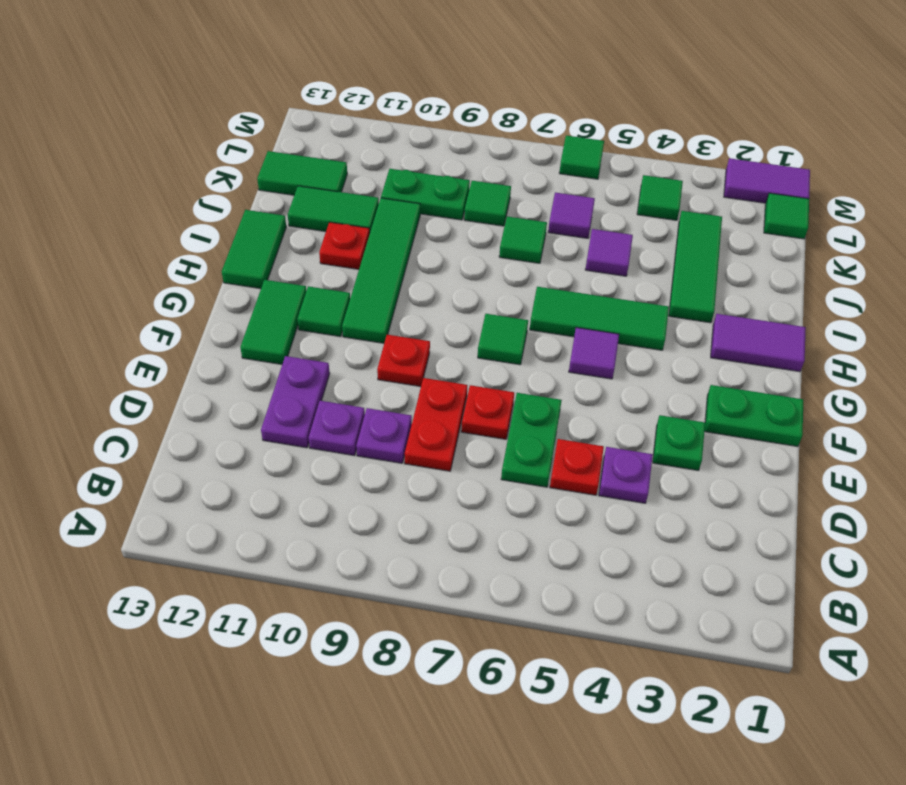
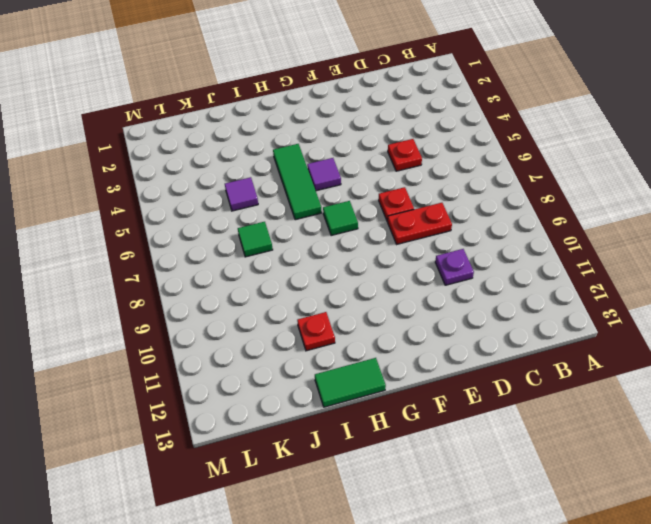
none -> purple 1x1 plate [599,447,653,503]
none -> green 1x2 plate [501,393,562,487]
none -> purple 1x1 plate [356,408,412,463]
none -> purple 1x2 plate [261,356,330,448]

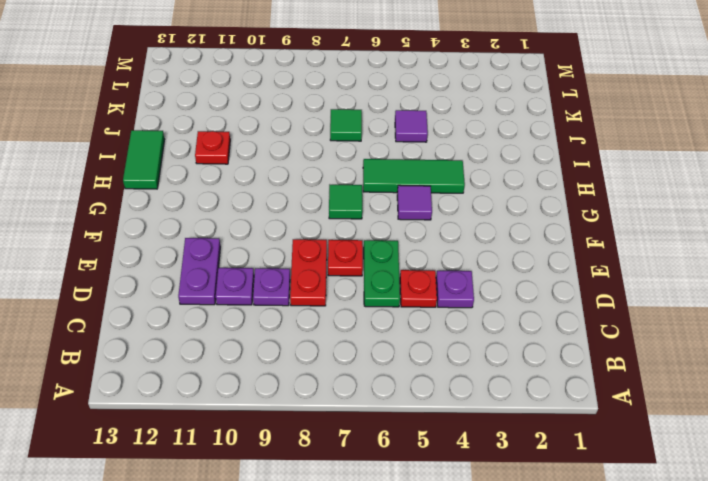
none -> green 1x1 plate [653,415,705,470]
none -> green 1x2 plate [704,385,803,446]
none -> red 1x1 plate [377,335,430,387]
none -> green 1x2 tile [240,280,306,364]

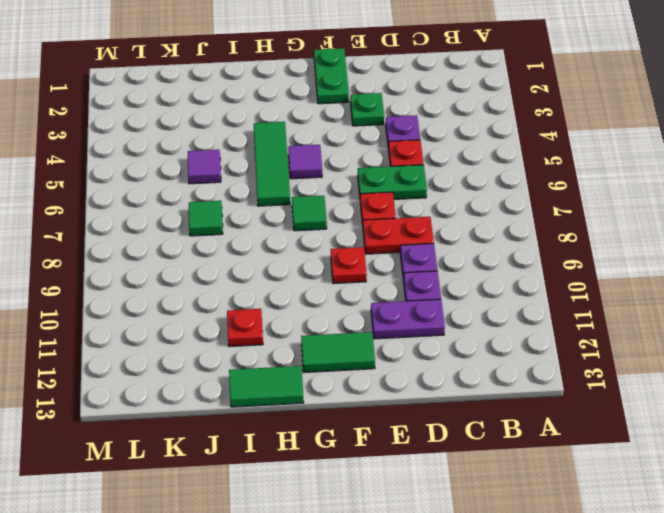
none -> green 1x4 tile [342,198,420,343]
none -> green 1x1 tile [297,286,350,337]
none -> purple 1x2 tile [711,314,806,372]
none -> green 1x3 tile [669,211,722,323]

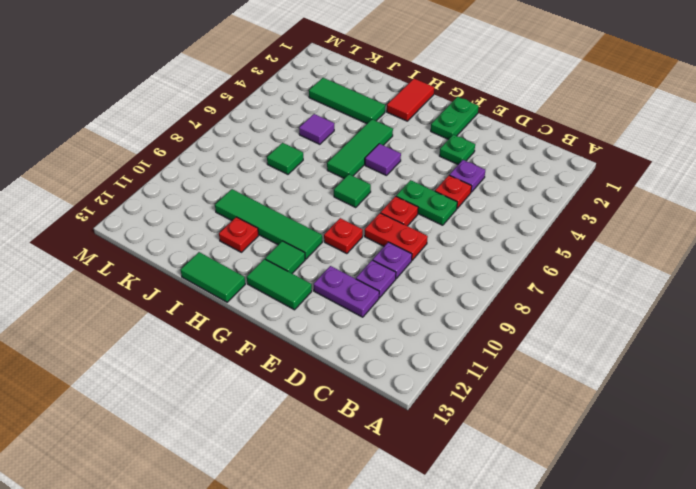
red 1x2 tile [387,79,434,121] -> purple 1x2 tile [711,314,806,372]
none -> green 1x2 tile [288,186,379,232]
none -> purple 1x1 tile [548,193,595,238]
none -> green 1x1 tile [464,181,511,226]
none -> green 1x2 plate [381,169,470,220]

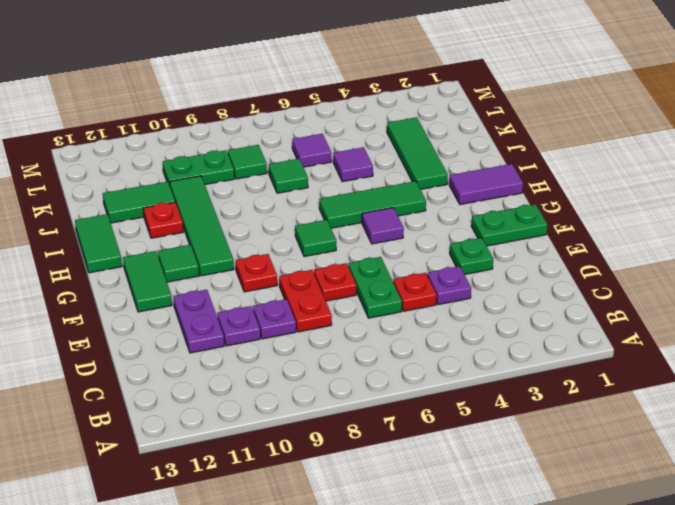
none -> green 1x2 tile [257,151,347,195]
none -> green 1x1 tile [764,193,809,239]
none -> green 1x1 tile [637,175,683,220]
none -> purple 1x2 tile [724,158,810,203]

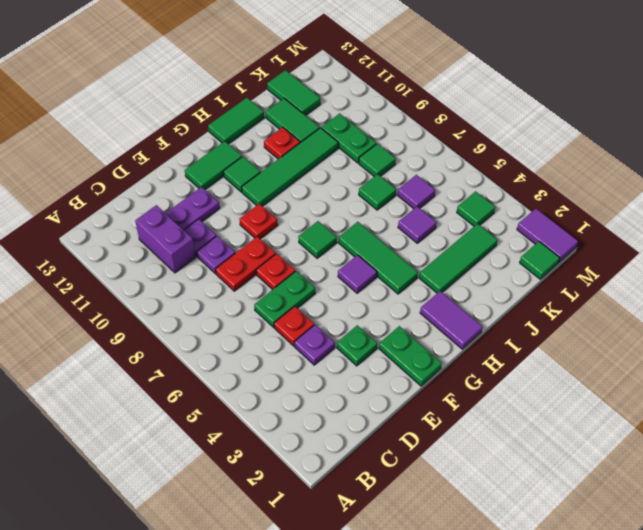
purple 1x2 brick [135,205,196,273] -> none
none -> green 1x1 tile [559,136,604,179]

